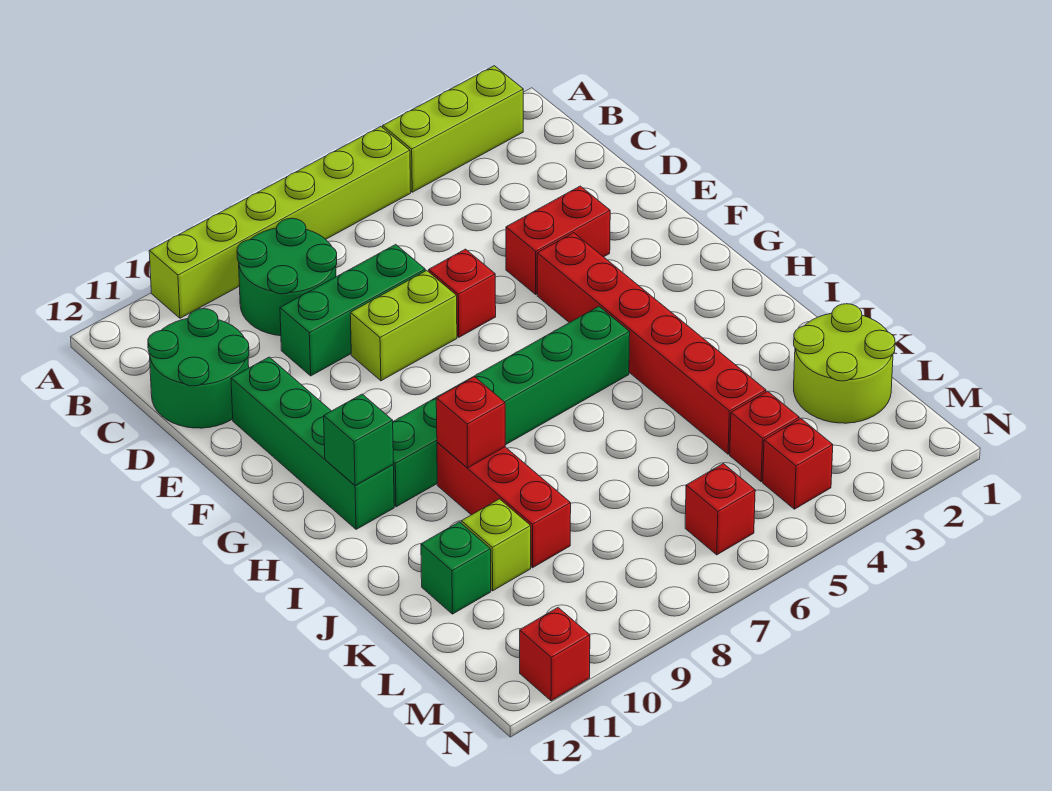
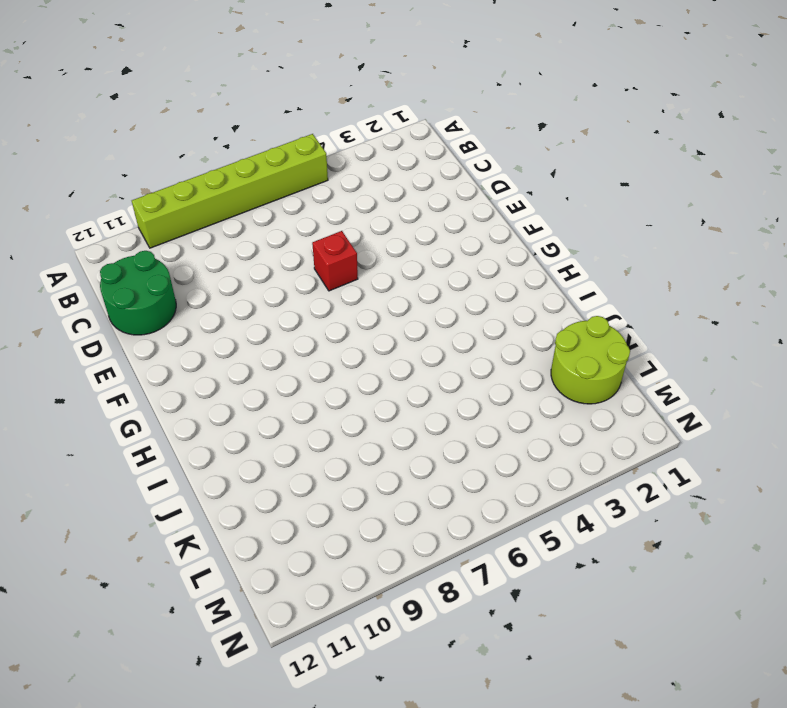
none -> lime 1x3 brick [383,66,523,192]
none -> green 2x2 round brick [237,218,337,336]
none -> green 1x3 brick [280,244,425,376]

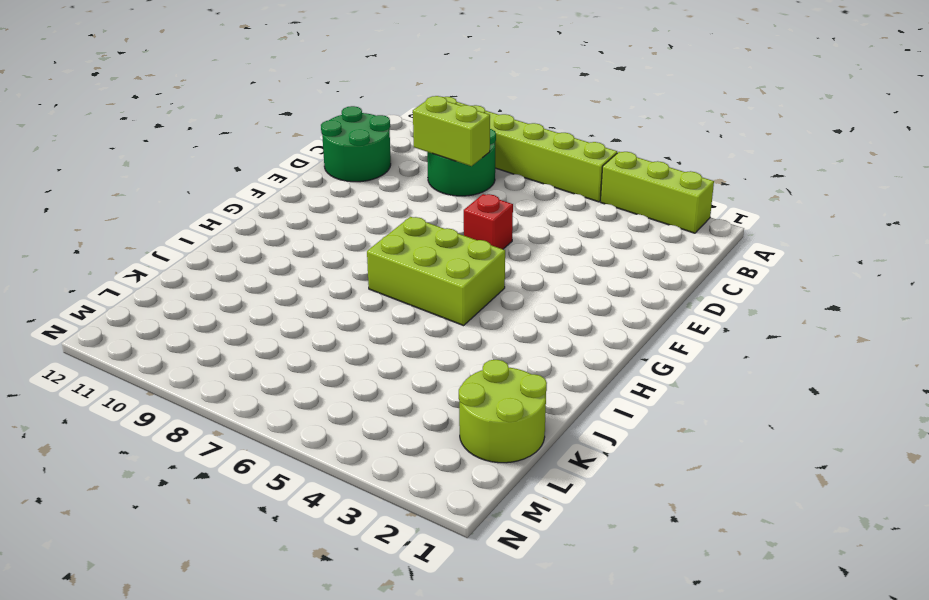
lime 1x2 brick [413,96,490,166] -> lime 1x2 brick moved to [350,271,457,381]
lime 2x3 brick [367,217,505,326] -> green 1x6 brick [393,306,630,507]
none -> green 1x3 brick [280,244,425,376]
none -> red 1x2 brick [506,186,610,294]
none -> green 1x4 brick [231,357,394,529]

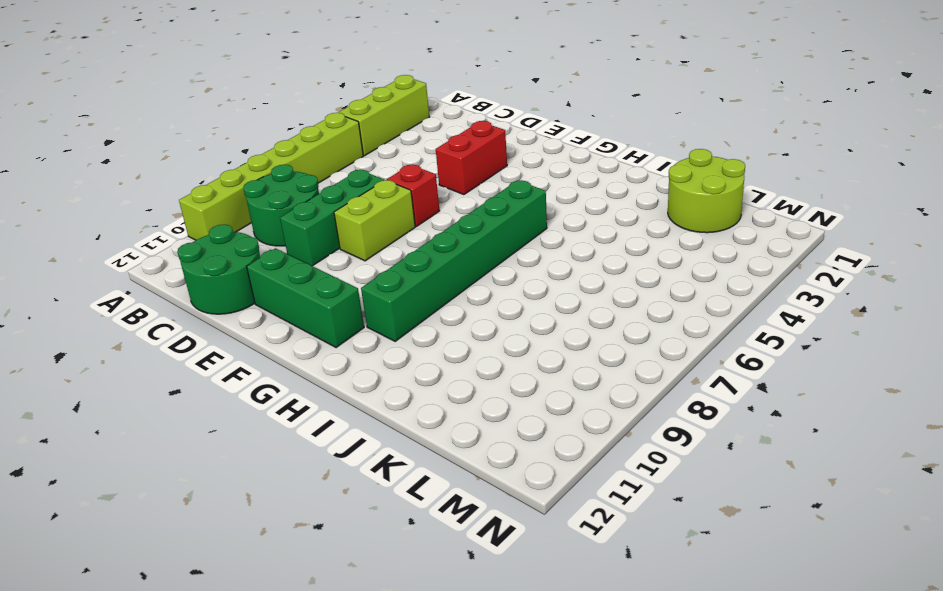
green 1x3 brick [247,248,364,348] -> green 1x4 brick [231,357,394,529]
none -> red 1x6 brick [537,233,766,454]
none -> red 1x3 brick [437,442,571,568]
none -> lime 1x1 brick [461,499,531,591]

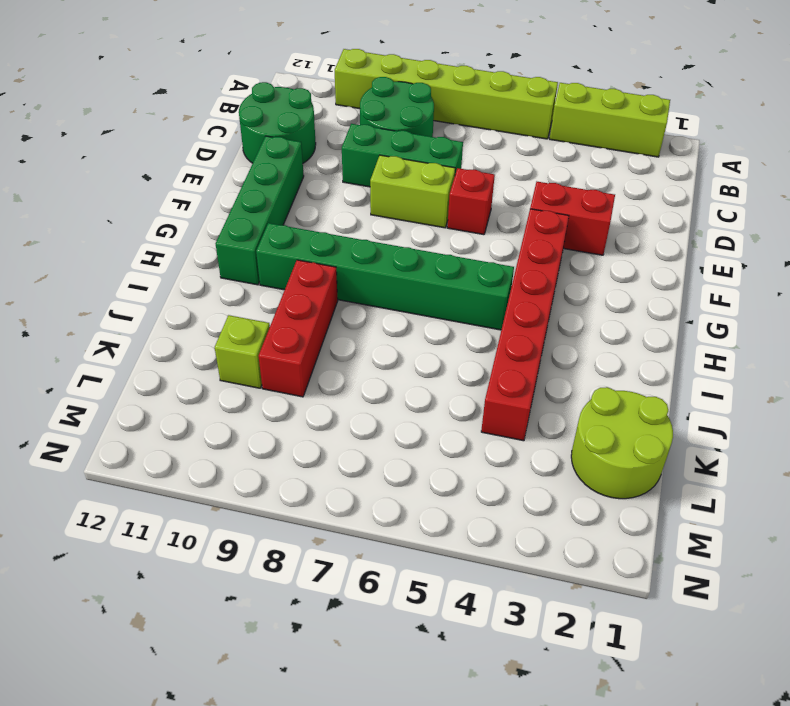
none -> green 1x1 brick [421,522,491,614]
none -> red 1x1 brick [730,391,799,482]
none -> red 1x1 brick [763,419,833,509]

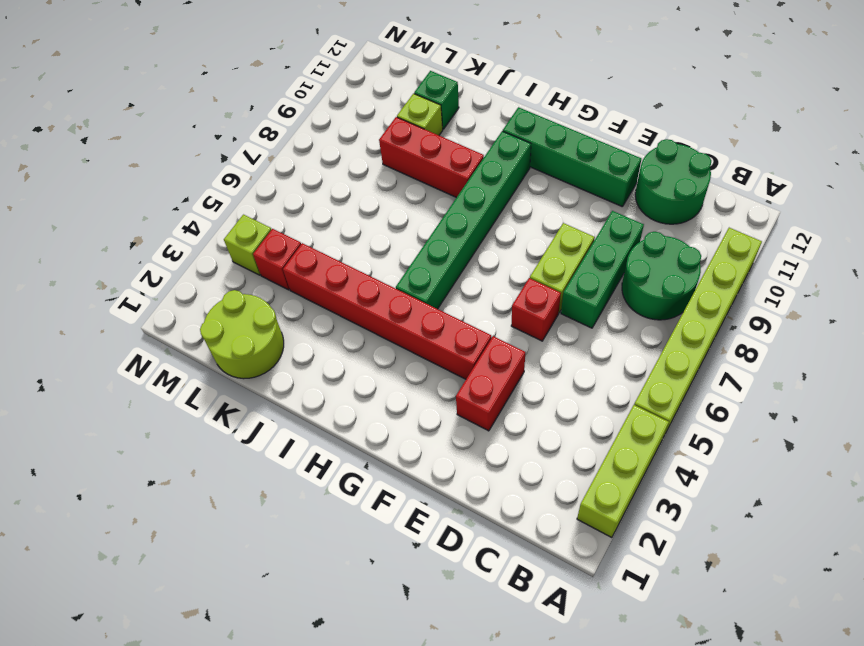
lime 1x1 brick [224,215,272,275] -> red 1x1 brick [763,419,833,509]
none -> red 1x1 brick [685,464,755,555]
none -> red 1x1 brick [520,608,590,701]
none -> green 1x1 brick [324,394,393,486]

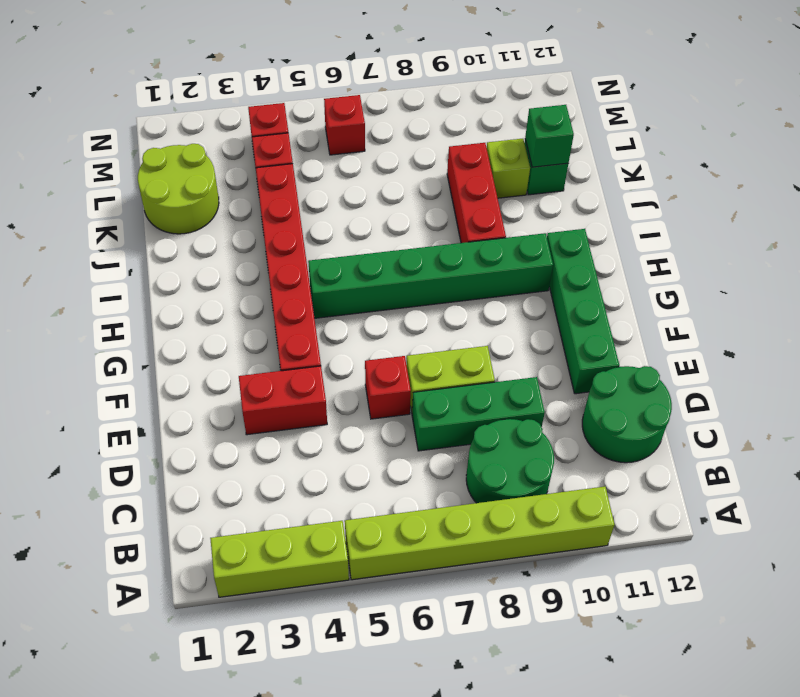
green 1x1 brick [525,105,574,167] -> green 1x1 brick moved to [324,394,393,486]
none -> red 1x1 brick [520,608,590,701]
none -> red 1x1 brick [436,377,505,468]

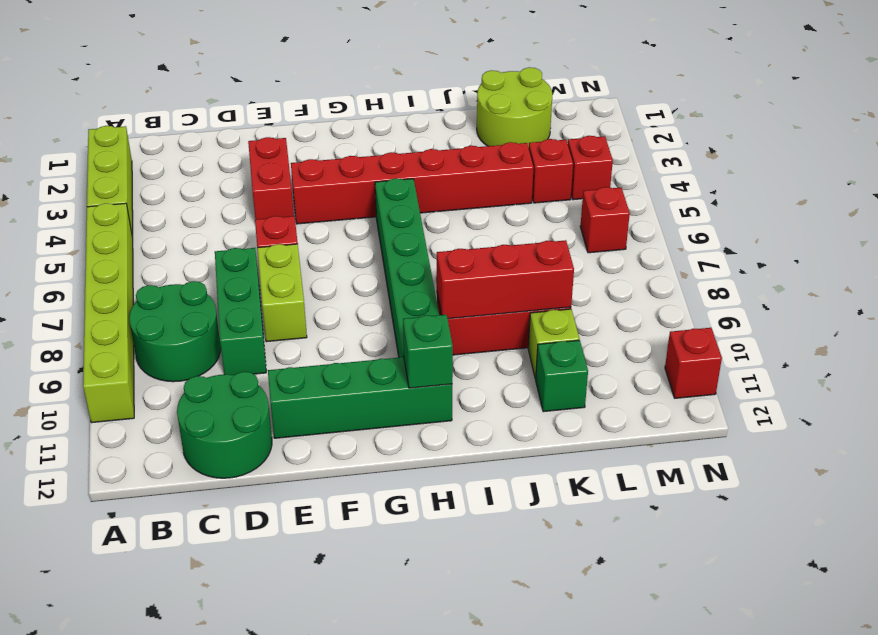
red 1x3 brick [437,240,574,319] -> red 1x1 brick [436,377,505,468]

